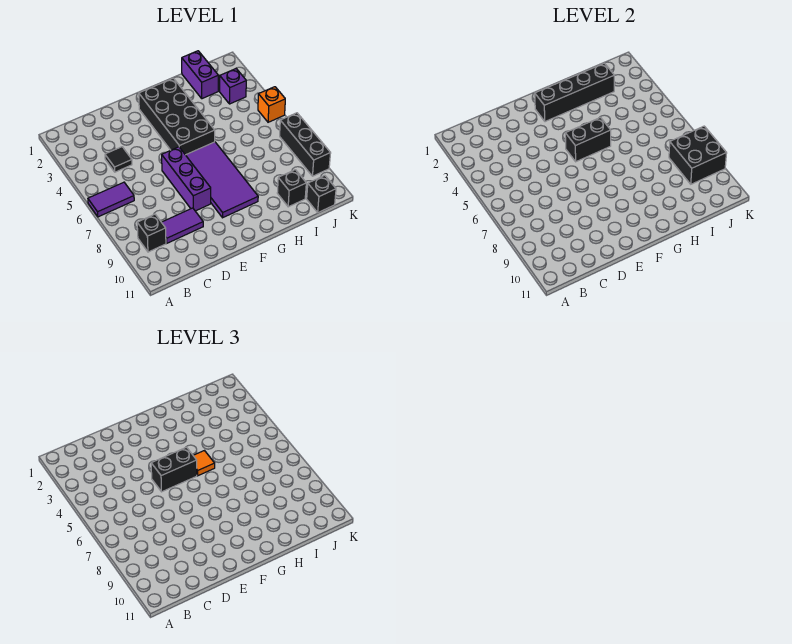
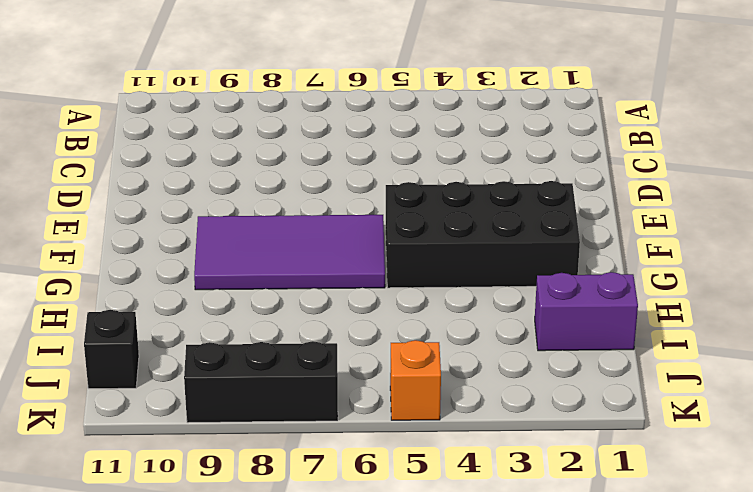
none -> purple 1x2 tile [88,182,134,217]
none -> black 1x1 brick [137,214,166,252]
none -> black 1x1 tile [105,147,132,172]

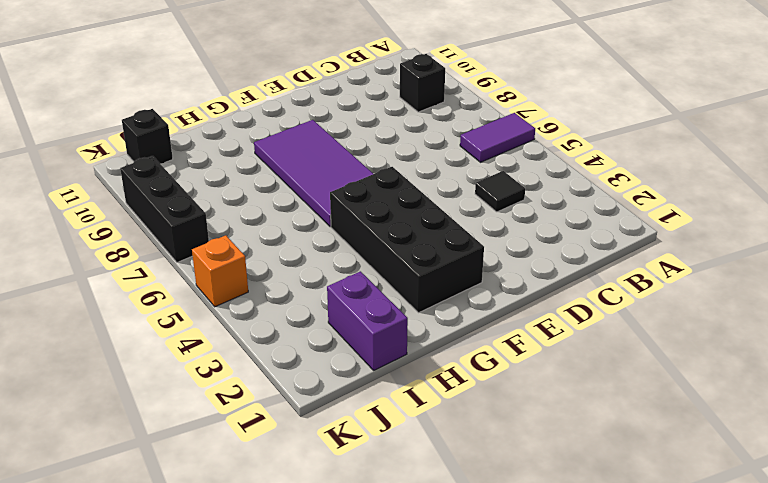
none -> purple 1x2 tile [162,208,203,243]
none -> purple 1x3 brick [162,147,211,211]
none -> black 1x1 brick [277,170,306,207]

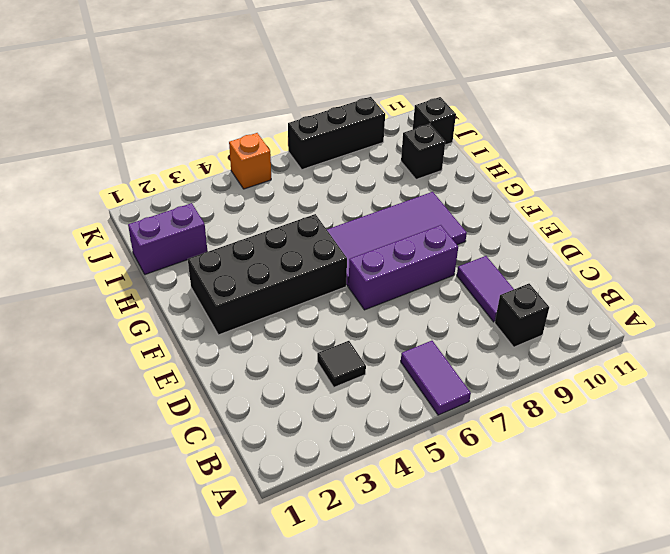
none -> purple 1x1 brick [220,69,246,104]
none -> black 1x4 brick [535,63,614,122]
none -> black 1x2 brick [565,118,611,162]

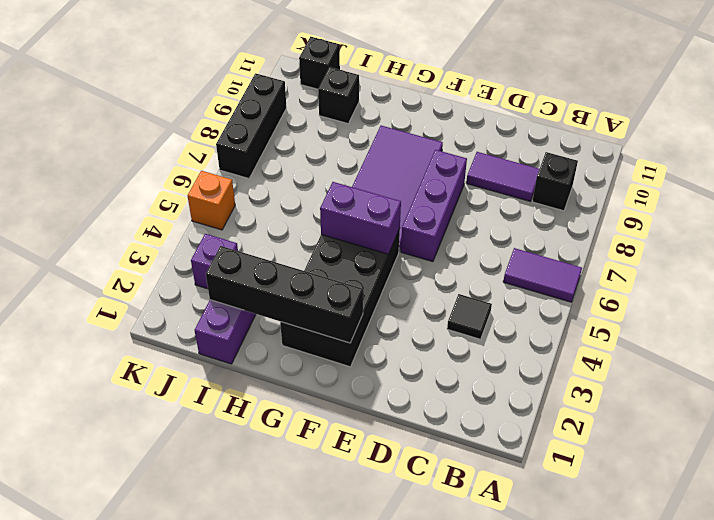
purple 1x2 brick [320,182,401,254] -> black 1x2 brick [565,118,611,162]
none -> black 2x2 brick [669,126,727,184]
none -> black 1x2 brick [151,447,197,492]
none -> orange 1x1 tile [193,451,215,476]

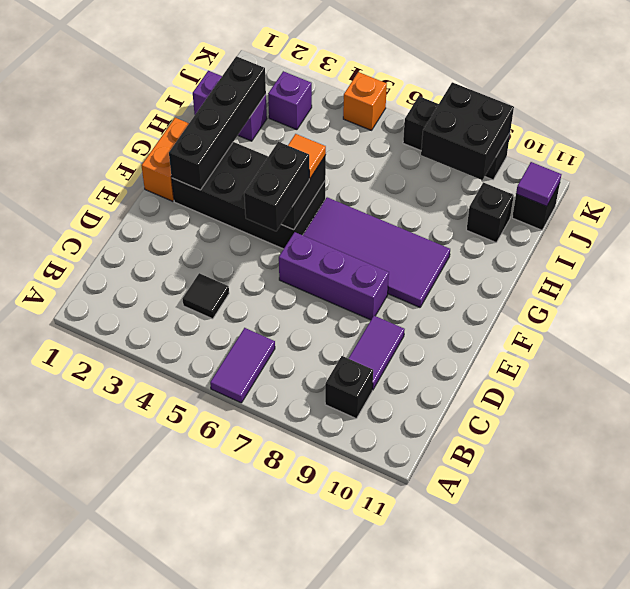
orange 1x2 brick [141,118,189,201] -> none
purple 1x1 tile [516,162,561,206] -> none

